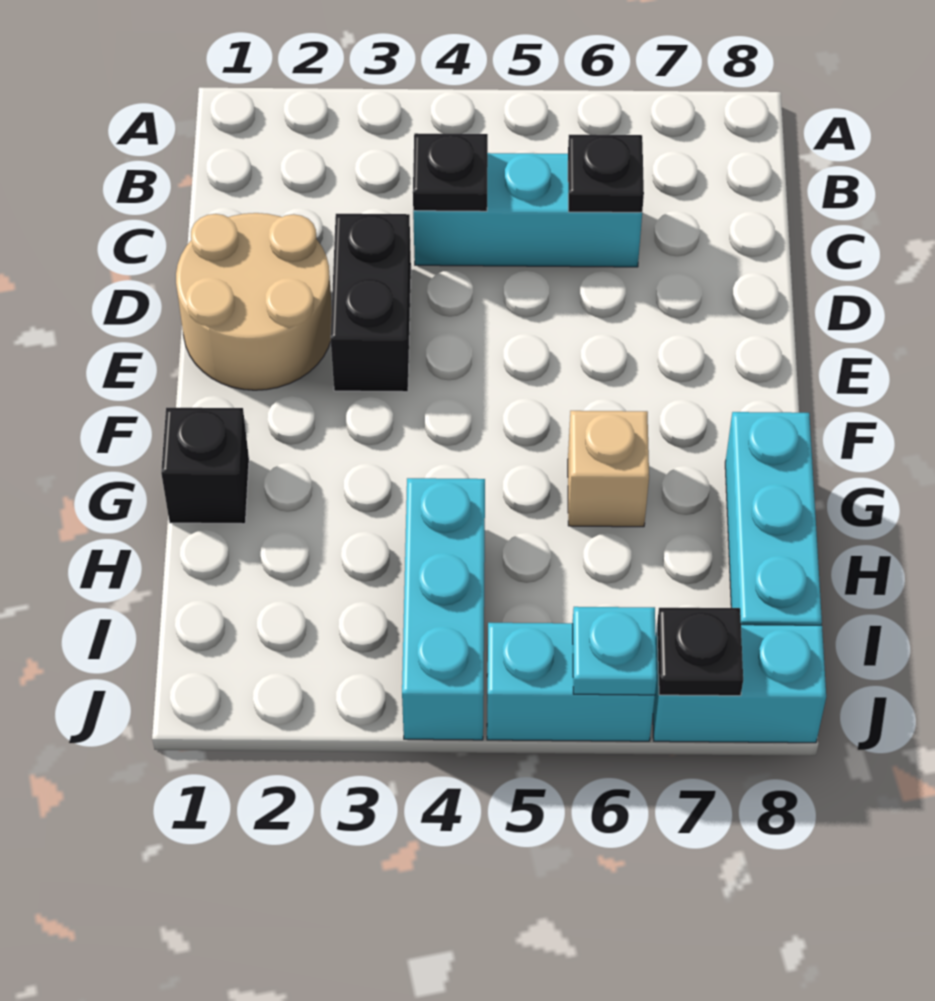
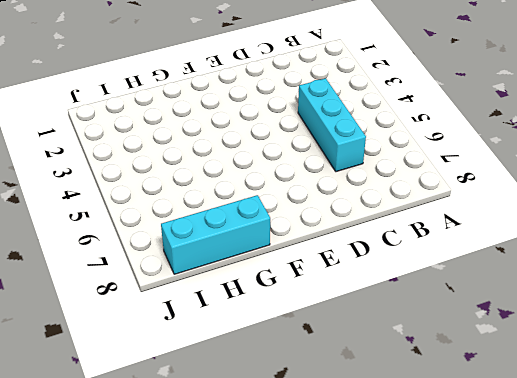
none -> tan 2x2 round brick [176,213,332,390]
none -> black 1x2 brick [331,214,411,392]
none -> black 1x1 brick [161,408,249,524]

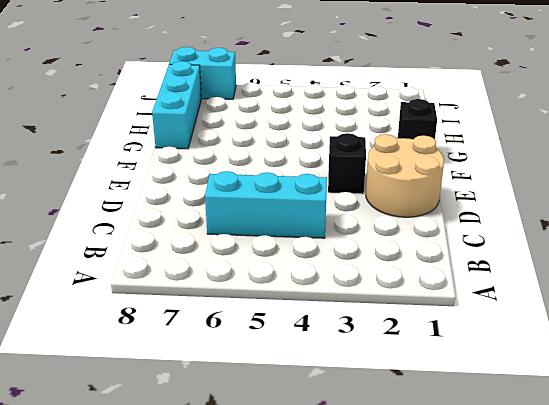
black 1x1 brick [328,133,366,194] -> black 1x2 brick [331,214,411,392]
none -> tan 1x1 brick [568,411,649,527]
none -> cyan 1x3 brick [402,478,485,740]
none -> cyan 1x2 brick [487,623,655,741]

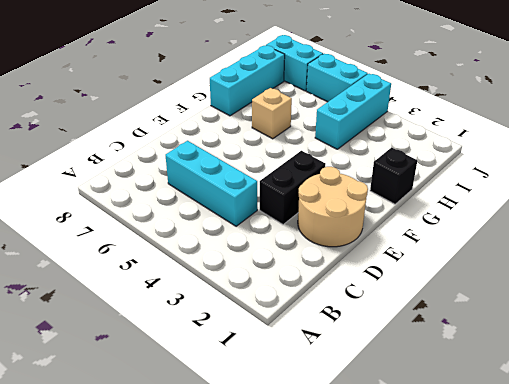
none -> black 1x1 plate [413,133,488,211]
none -> black 1x1 plate [568,135,644,212]
none -> cyan 1x1 plate [573,607,657,695]

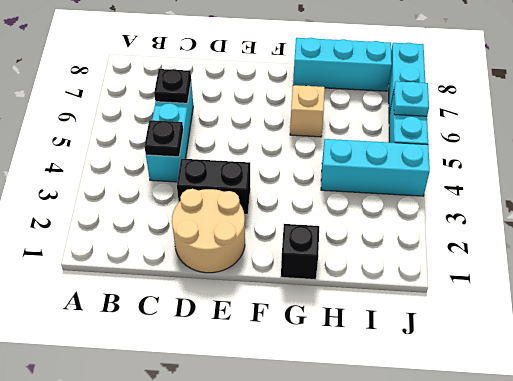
none -> black 1x1 plate [657,608,743,696]

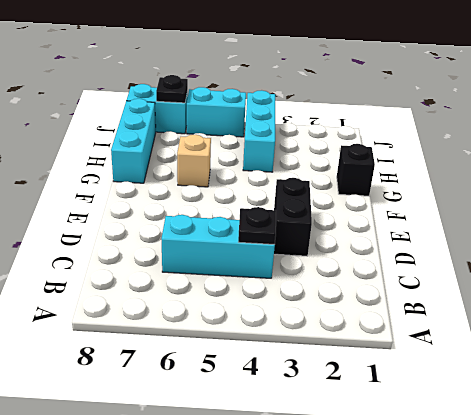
none -> tan 2x2 round brick [176,213,332,390]
none -> black 1x1 plate [568,135,644,212]
none -> cyan 1x1 plate [573,607,657,695]

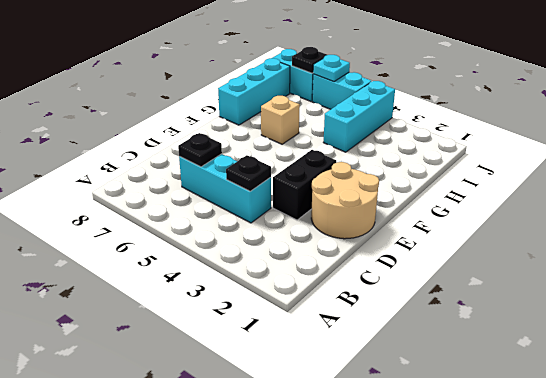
none -> black 1x1 brick [161,408,249,524]

